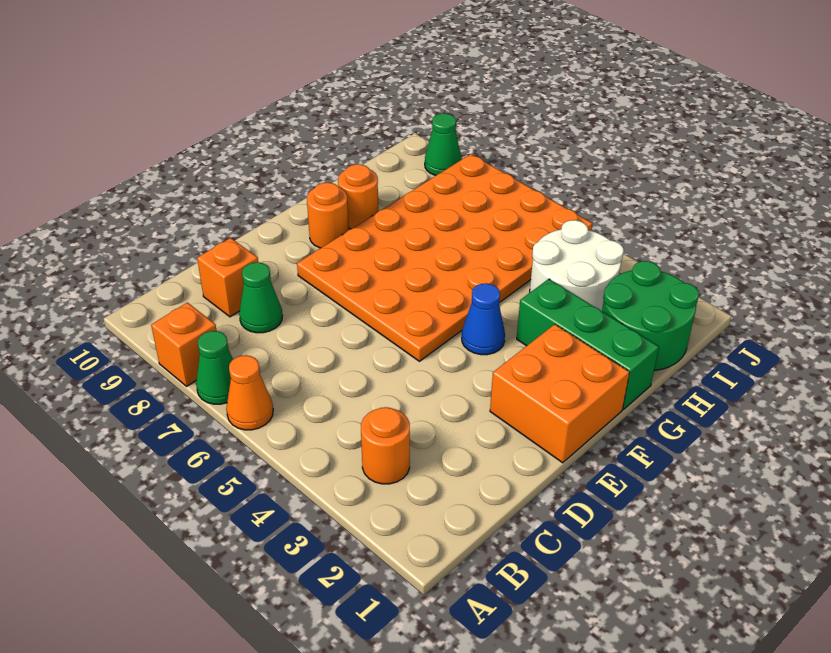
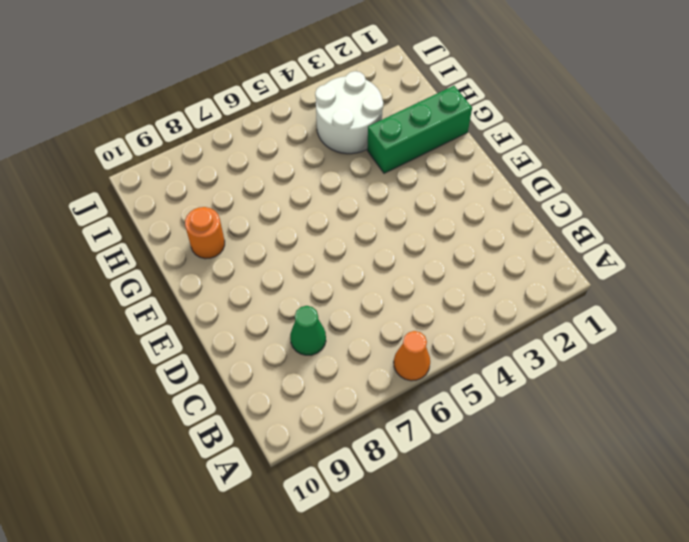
none -> green 1x1 cone [196,331,233,404]
none -> orange 1x1 brick [151,302,217,386]
none -> orange 1x1 round brick [361,407,410,484]

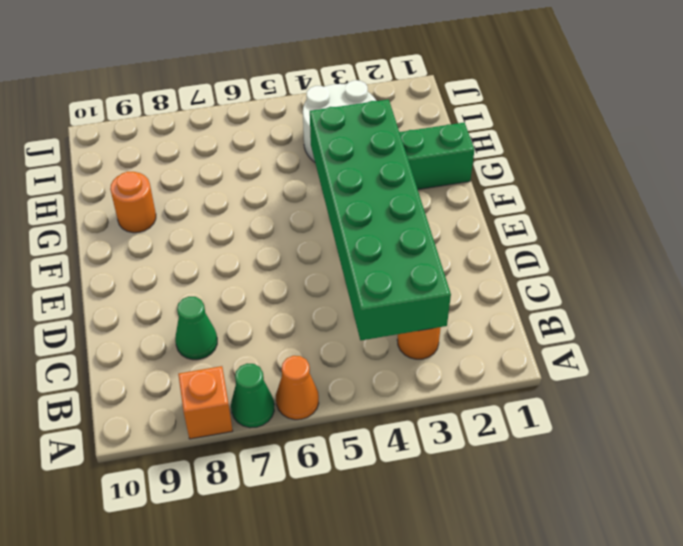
green 2x6 brick [310,99,451,340] -> none
none -> orange 1x1 brick [197,238,258,317]
none -> orange 2x2 brick [490,324,630,463]
none -> orange 4x6 plate [297,154,592,361]

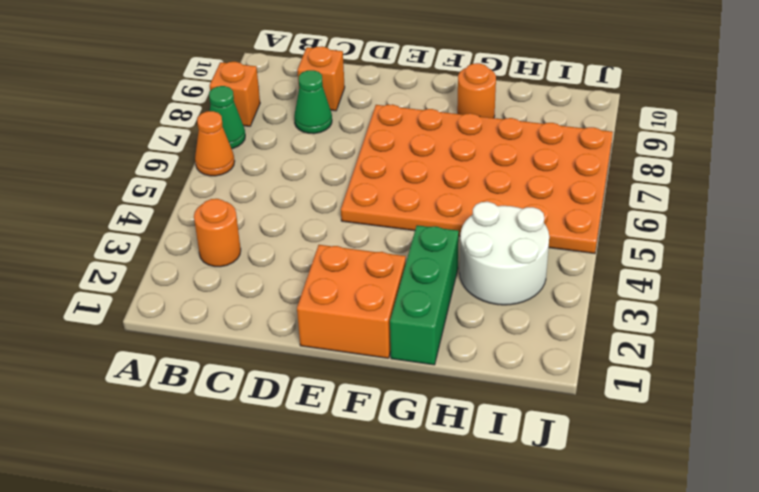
none -> blue 1x1 cone [462,283,505,355]
none -> orange 1x1 round brick [307,183,349,248]
none -> green 2x2 round brick [602,261,699,370]

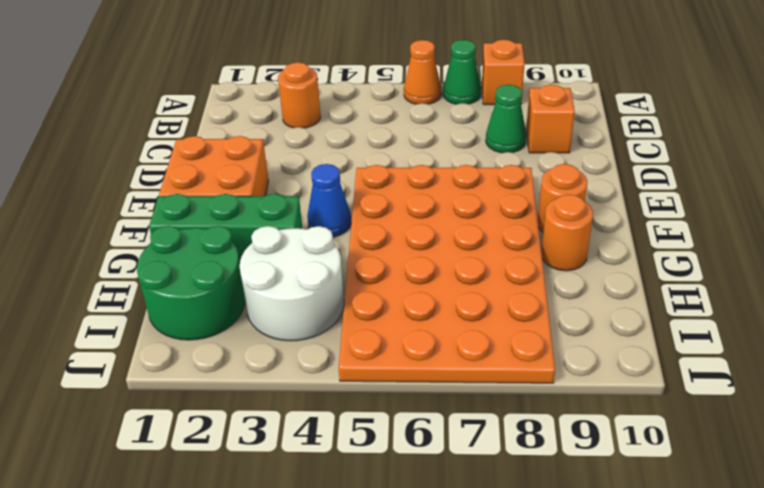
none -> green 1x1 cone [425,113,461,176]

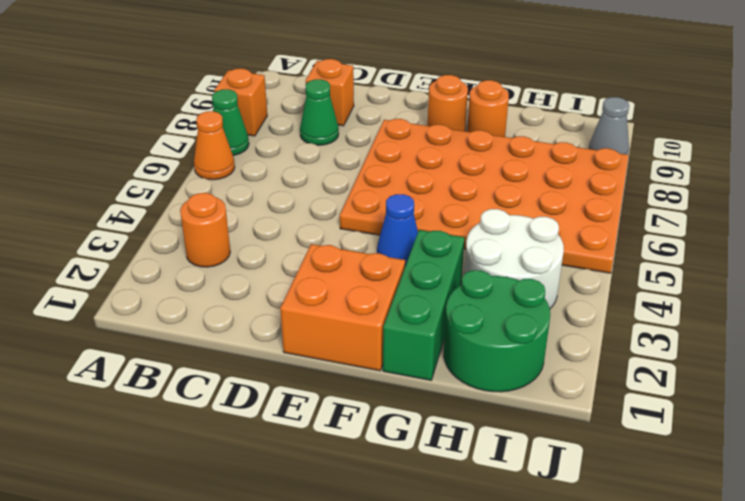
grey 1x1 cone [589,97,629,155] -> green 1x1 cone [425,113,461,176]

